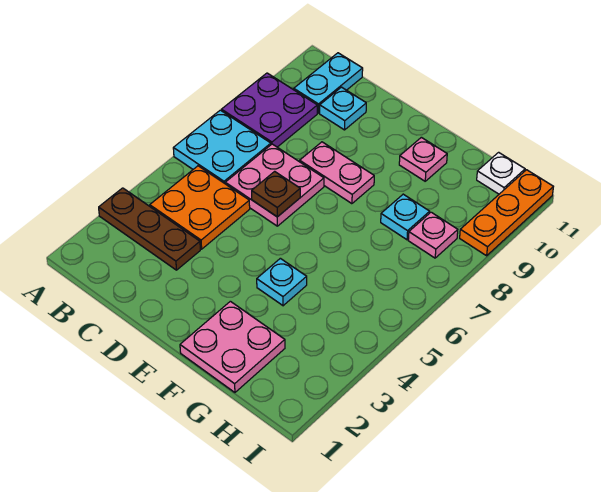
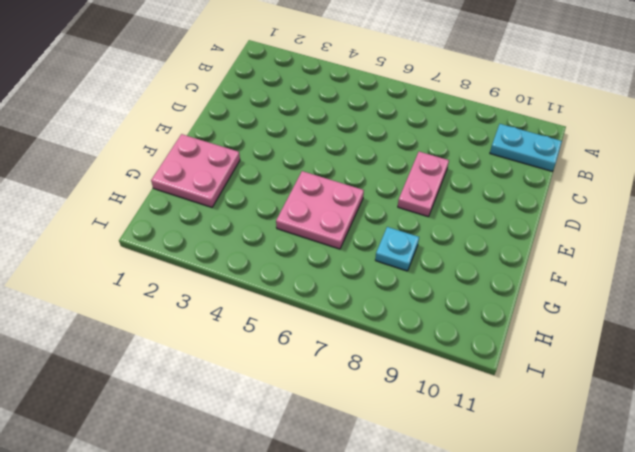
pink 2x2 plate [276,171,364,249] -> pink 2x2 plate moved to [225,144,324,226]
none -> brown 1x3 plate [99,188,200,270]
none -> cyan 2x2 plate [173,110,271,183]
none -> purple 2x2 plate [221,73,317,147]

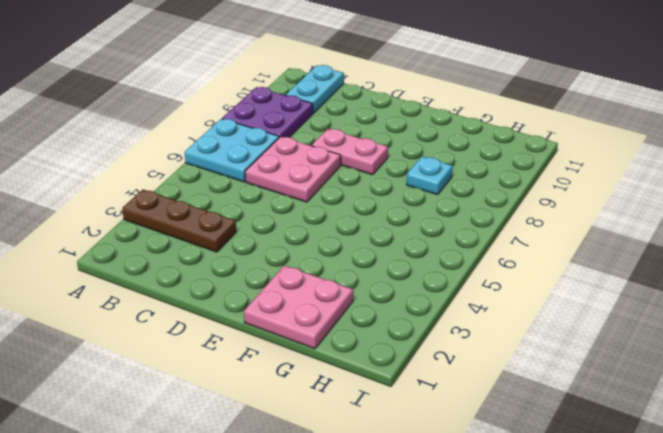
none -> orange 2x2 plate [150,166,250,249]
none -> cyan 1x1 plate [320,87,366,130]
none -> cyan 1x1 plate [257,258,307,306]

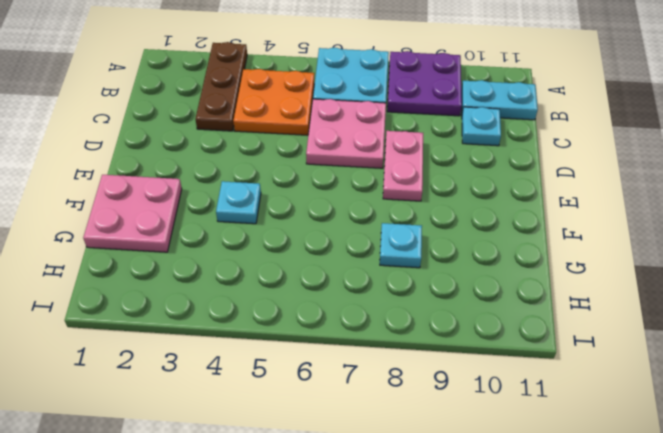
none -> pink 1x1 plate [399,137,447,181]
none -> pink 1x1 plate [408,212,458,258]
none -> white 1x1 plate [477,152,525,194]

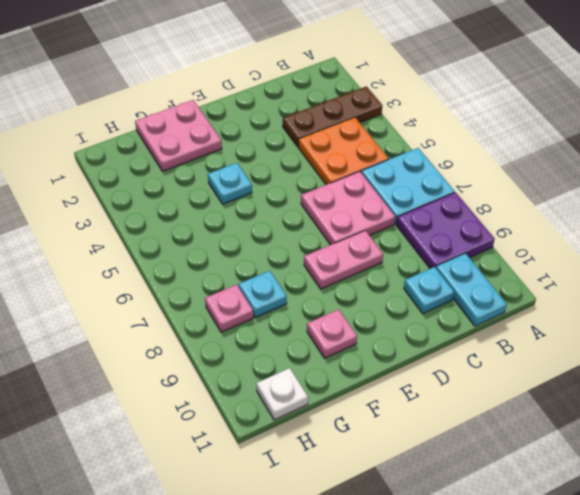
none -> orange 1x3 plate [460,170,553,256]
none -> brown 1x1 plate [252,171,300,217]

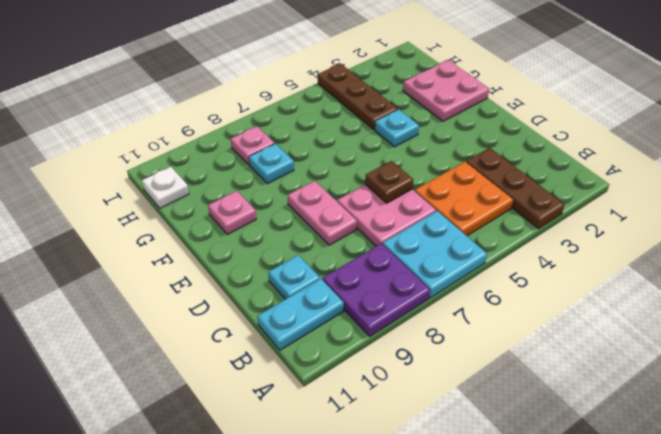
brown 1x3 plate [318,64,398,130] -> none
none -> orange 1x3 plate [460,170,553,256]

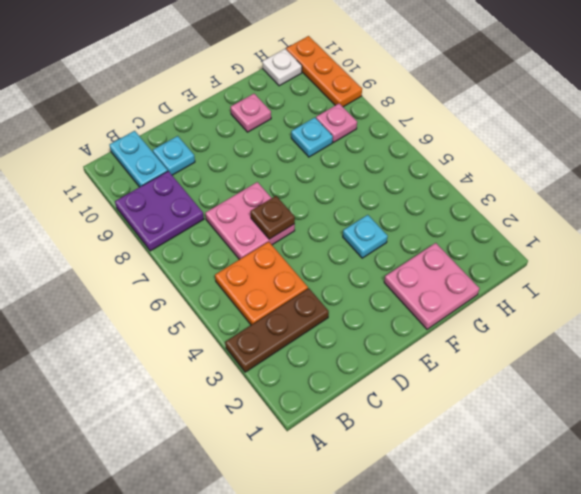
none -> cyan 2x2 plate [173,110,271,183]
none -> pink 1x2 plate [300,142,374,204]

